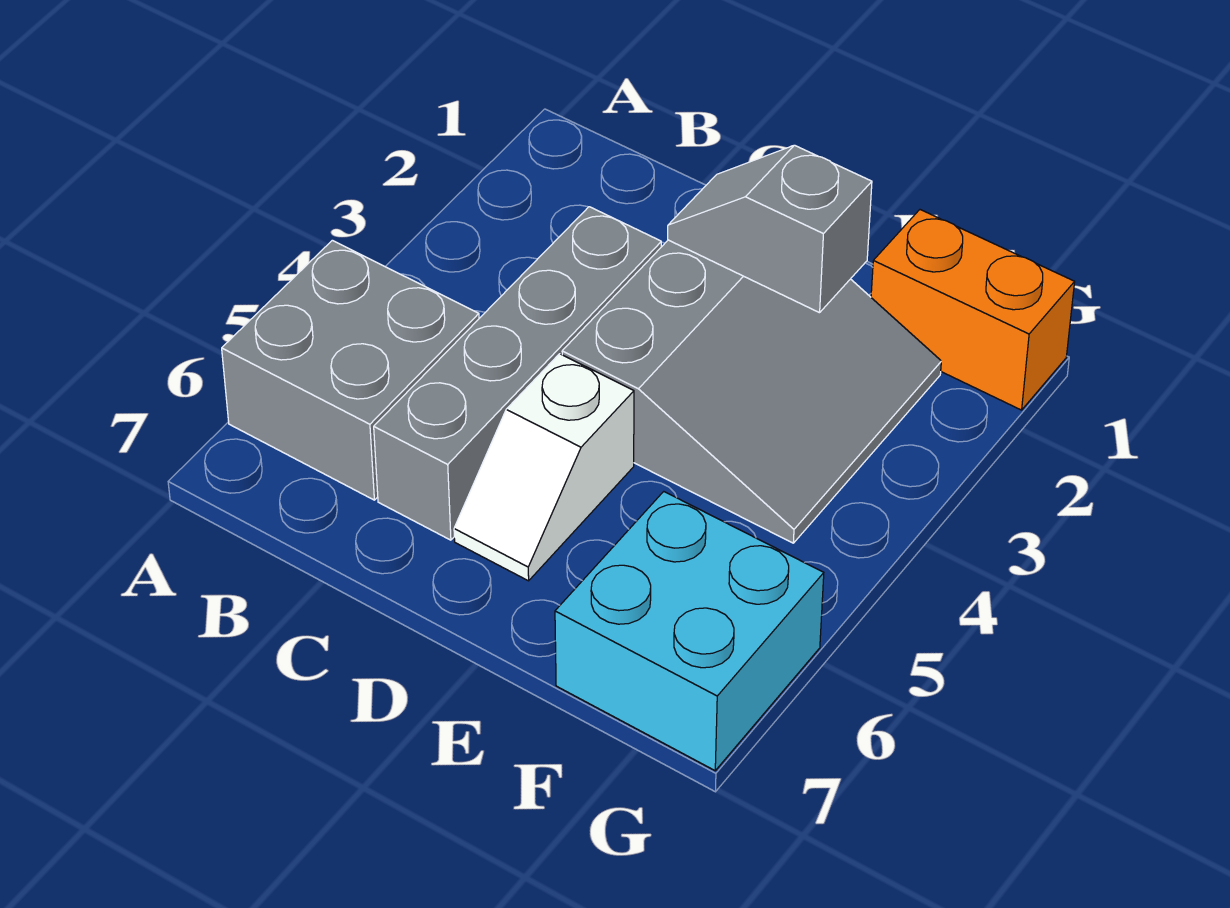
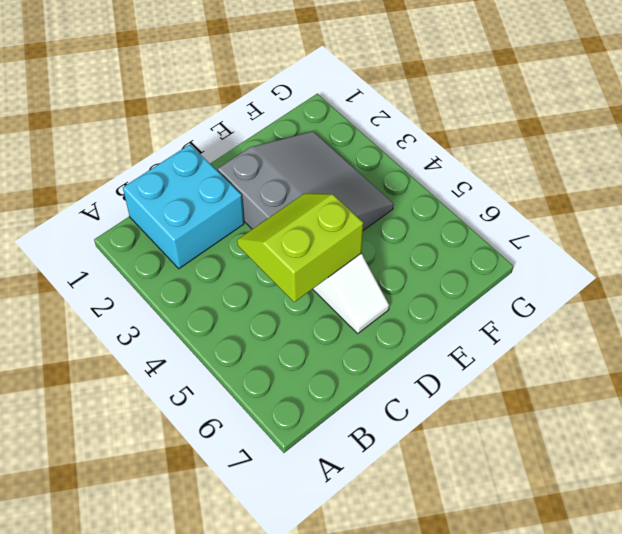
cyan 2x2 brick [123,144,244,269] -> cyan 2x2 brick moved to [555,492,824,770]
lime 2x2 slope [237,194,363,302] -> none
none -> grey 2x2 brick [222,240,479,500]
none -> grey 1x4 brick [374,207,661,540]

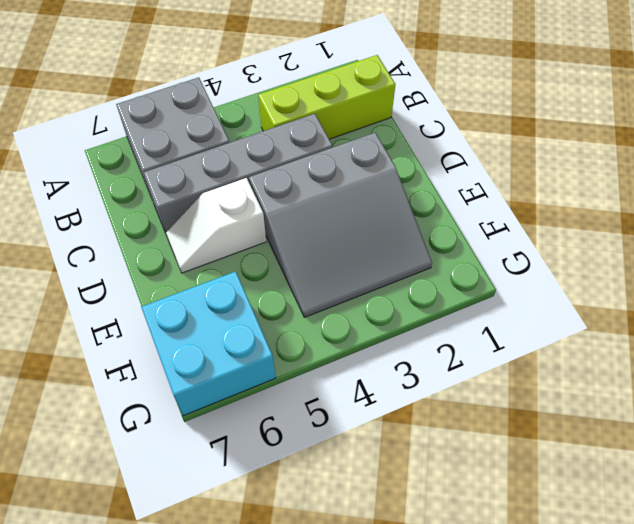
lime 1x3 brick [258,55,396,139] -> none
none -> orange 1x2 brick [871,210,1075,410]
none -> grey 1x2 slope [668,145,872,313]

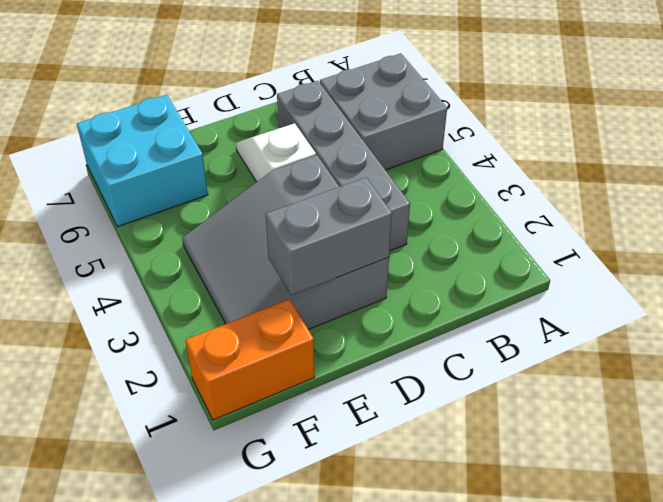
grey 1x2 brick [265,177,392,295] -> grey 1x2 slope [668,145,872,313]

